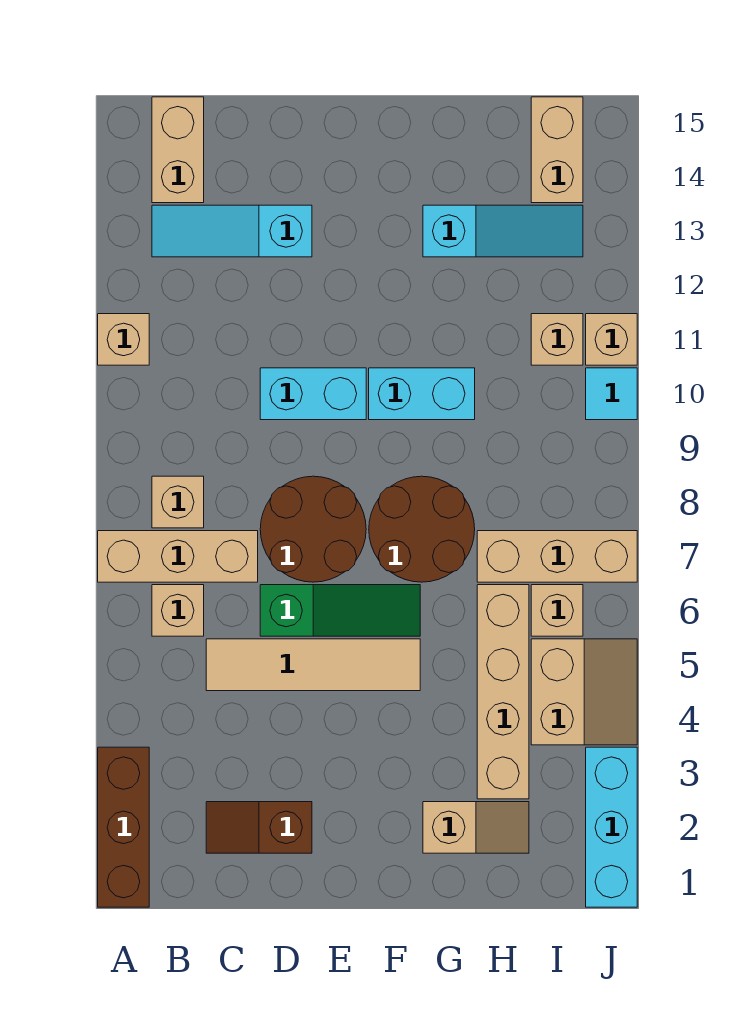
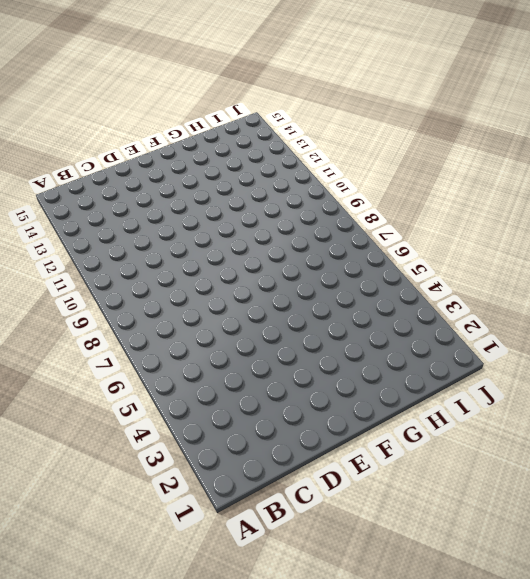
none -> brown 1x3 brick [98,747,149,907]
none -> tan 1x3 brick [98,531,258,582]
none -> tan 1x1 brick [98,314,149,365]

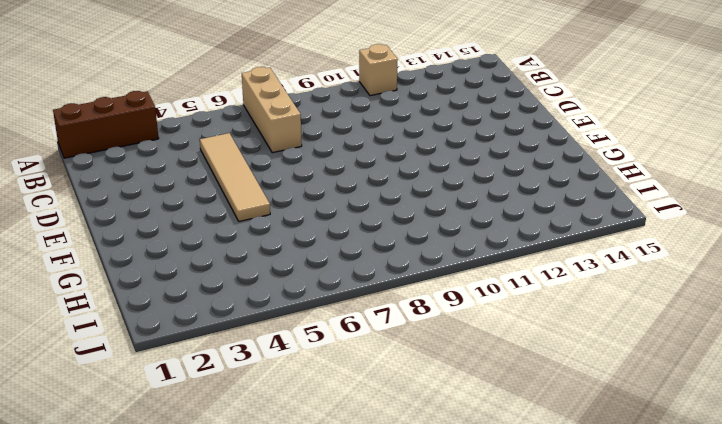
none -> tan 1x1 brick [152,585,204,636]
none -> tan 1x1 brick [152,476,204,528]
none -> cyan 1x3 slope [152,205,312,257]

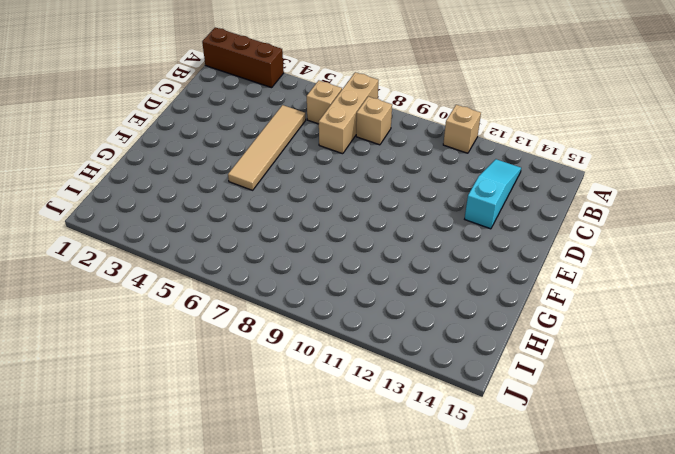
none -> tan 1x2 brick [152,97,204,203]
none -> brown 1x2 slope [206,802,312,853]
none -> green 1x3 slope [260,585,420,636]

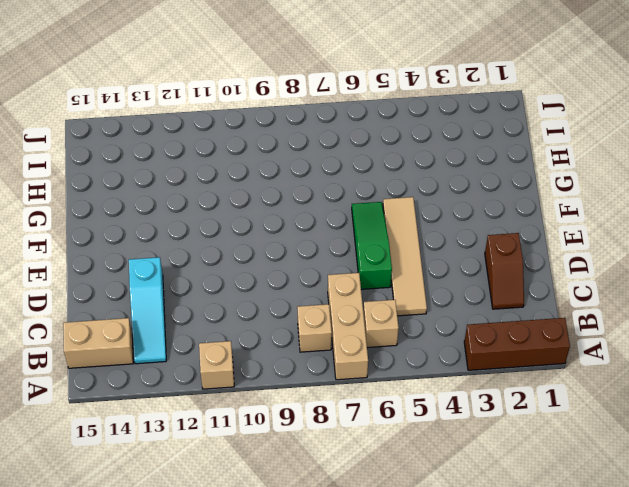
none -> brown 2x2 round brick [260,476,366,582]
none -> cyan 1x2 brick [260,368,366,420]
none -> brown 2x2 round brick [369,476,475,582]

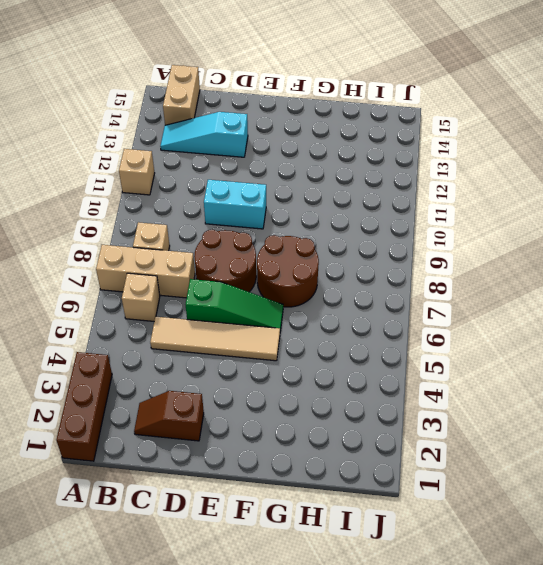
none -> cyan 1x2 brick [369,368,475,420]
none -> tan 1x2 slope [423,802,529,853]
none -> cyan 1x3 slope [423,205,583,257]

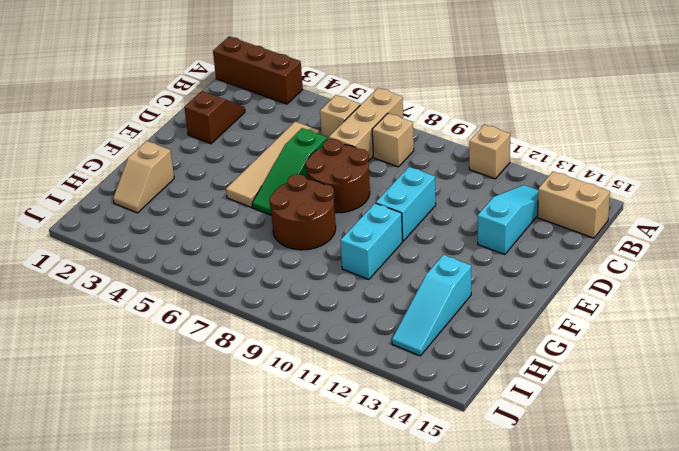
none -> tan 1x4 brick [477,585,529,799]
none -> tan 1x3 brick [477,531,637,582]
none -> tan 2x2 slope [531,639,637,745]

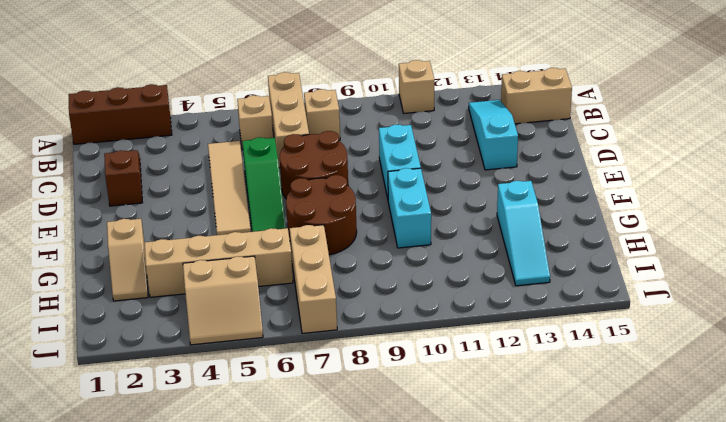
none -> tan 1x1 brick [531,585,583,636]
none -> tan 1x1 brick [531,314,583,365]
none -> tan 1x2 brick [531,97,583,203]

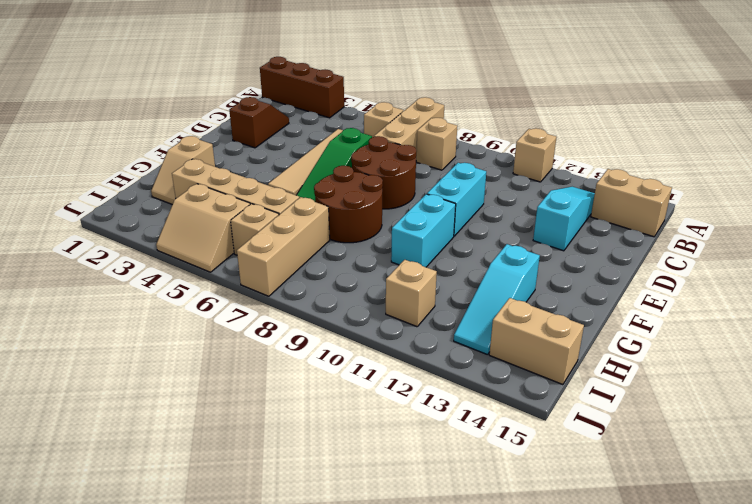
none -> cyan 1x3 brick [586,747,637,907]
none -> cyan 1x1 tile [586,368,637,420]
none -> tan 1x1 brick [586,314,637,365]

